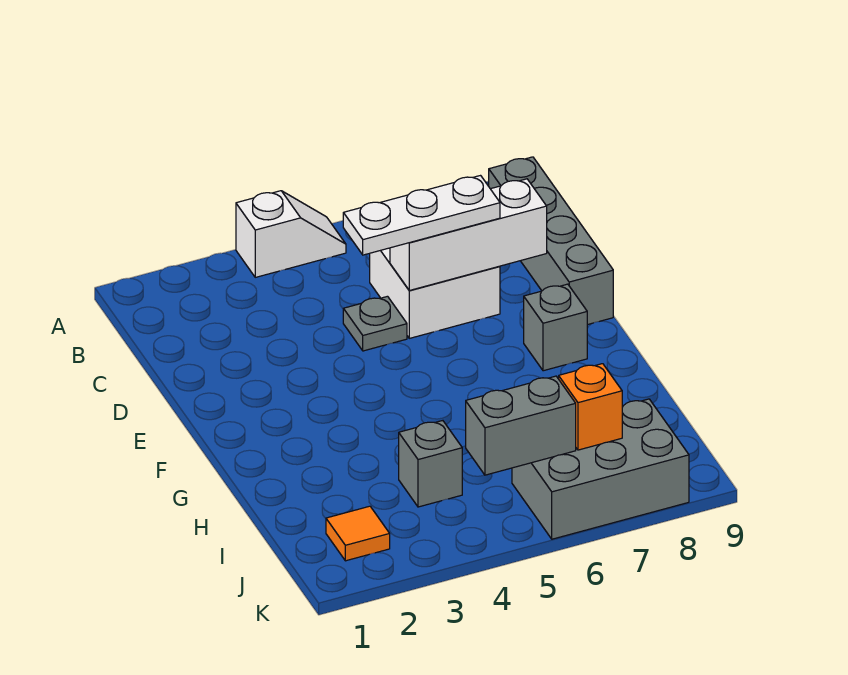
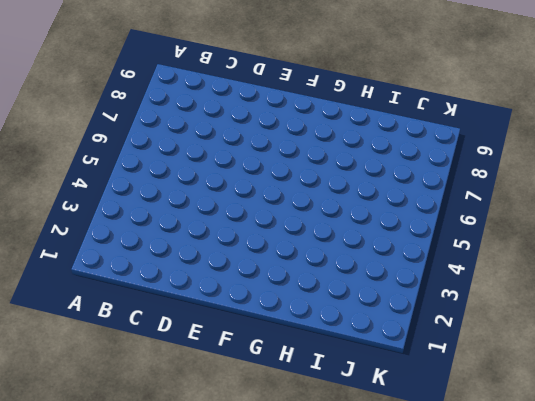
none -> white 1x2 slope [236,191,346,277]
none -> grey 1x4 brick [489,157,613,325]
none -> white 2x2 brick [370,248,500,338]

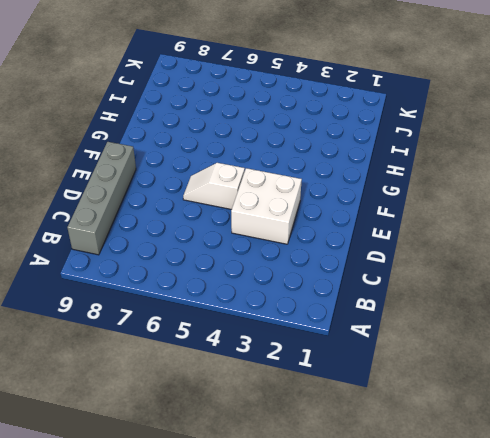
white 2x2 brick [231,168,302,244] -> white 2x2 brick moved to [370,248,500,338]
white 1x2 slope [183,163,245,209] -> white 1x2 slope moved to [236,191,346,277]
none -> grey 1x1 plate [343,296,407,351]
none -> grey 1x1 brick [524,284,587,371]
none -> grey 1x1 brick [399,421,462,507]

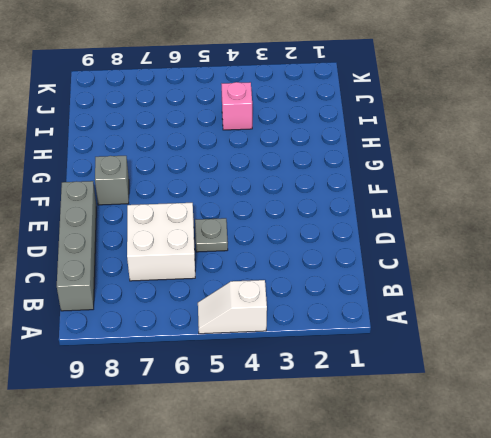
pink 1x1 brick [222,82,252,130] -> grey 1x1 brick [399,421,462,507]
none -> orange 1x1 tile [326,506,390,561]
none -> grey 2x3 brick [512,399,689,539]
none -> white 1x3 brick [390,179,547,290]

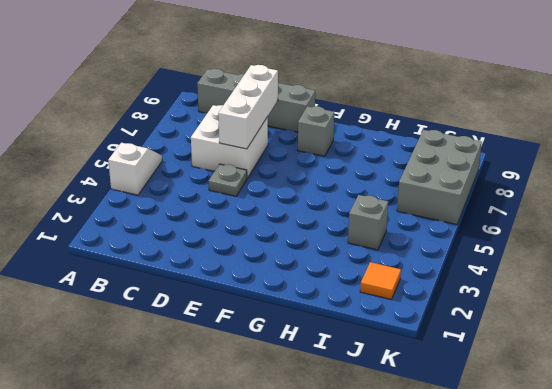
none -> grey 1x2 brick [466,376,576,475]
none -> orange 1x1 brick [559,364,622,450]
none -> white 1x3 plate [343,176,500,255]

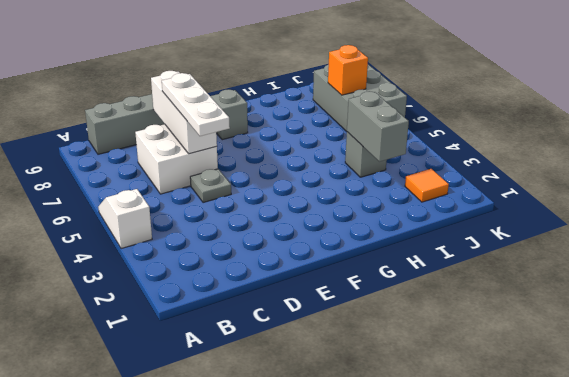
grey 1x2 brick [347,91,409,162] -> grey 1x2 brick moved to [466,376,576,475]

